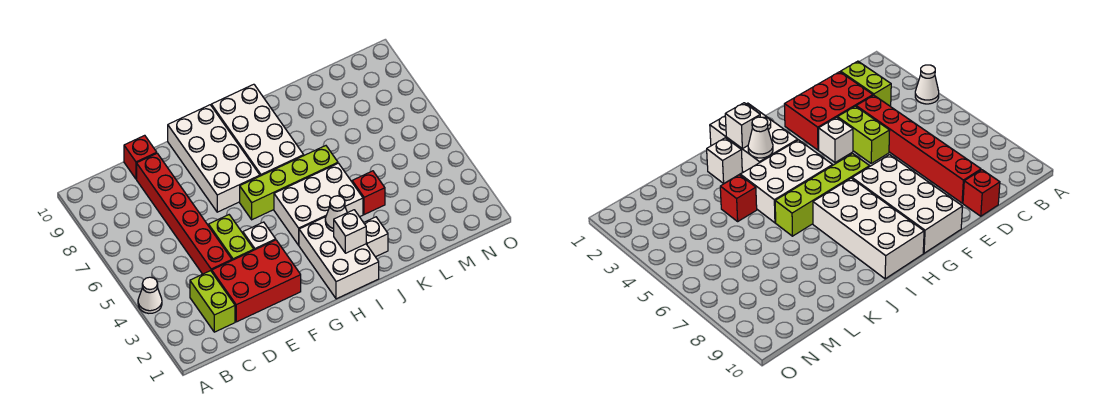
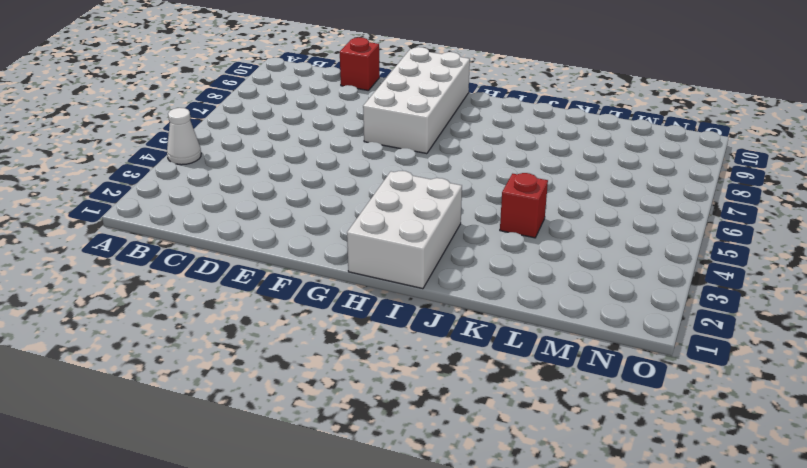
none -> lime 1x2 brick [190,271,235,332]
none -> red 2x3 brick [212,240,301,322]
none -> red 1x6 brick [137,153,232,274]

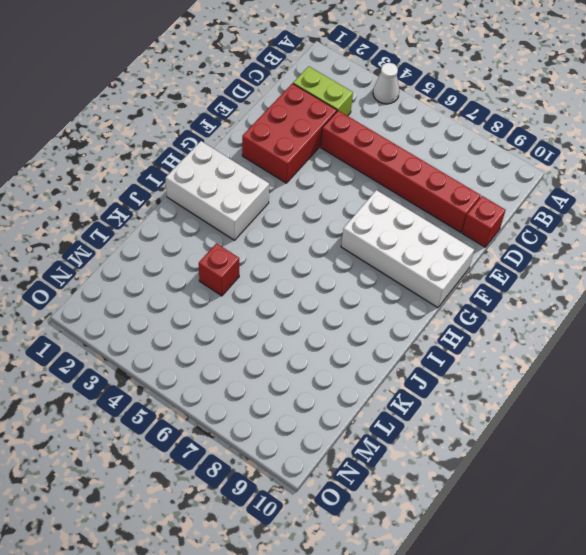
none -> lime 1x2 brick [209,215,254,260]
none -> white 1x1 brick [243,222,276,250]
none -> lime 1x4 brick [240,146,338,220]

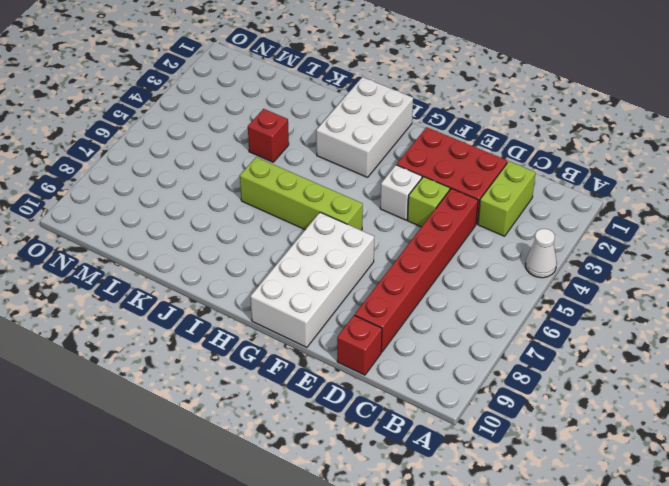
lime 1x1 brick [407,177,450,227] -> lime 1x2 brick [209,215,254,260]
none -> white 2x3 brick [274,163,363,245]
none -> white 2x4 brick [211,84,304,176]
none -> white 1x1 brick [364,217,388,257]

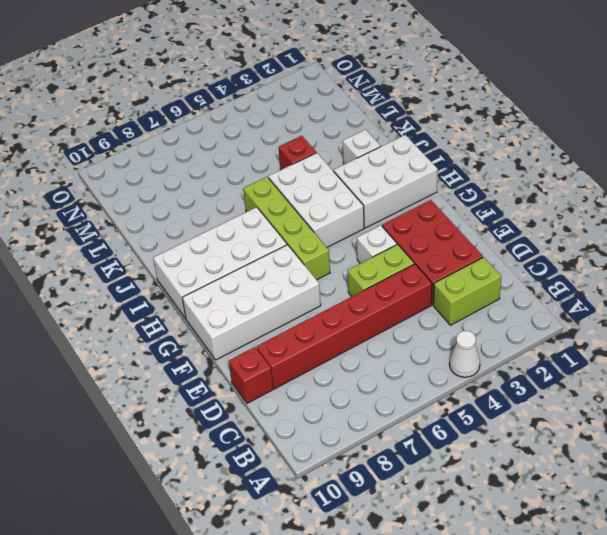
none -> white 1x1 brick [334,210,366,253]
none -> white 1x1 cone [325,196,347,231]

